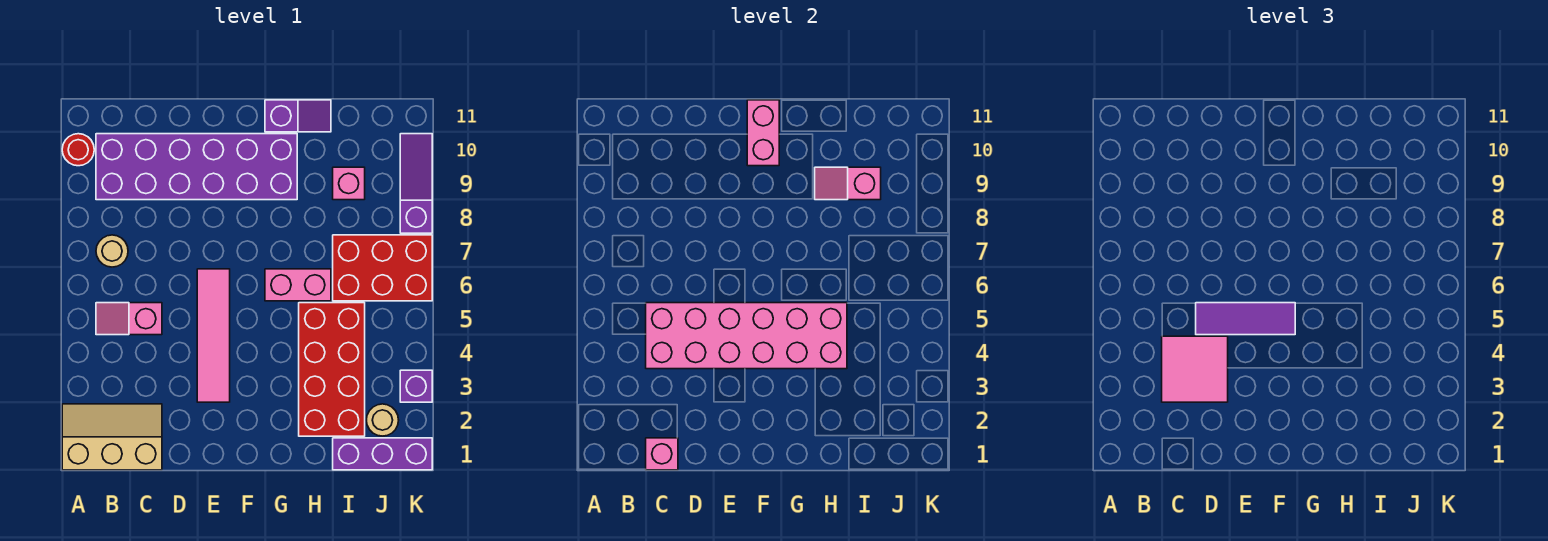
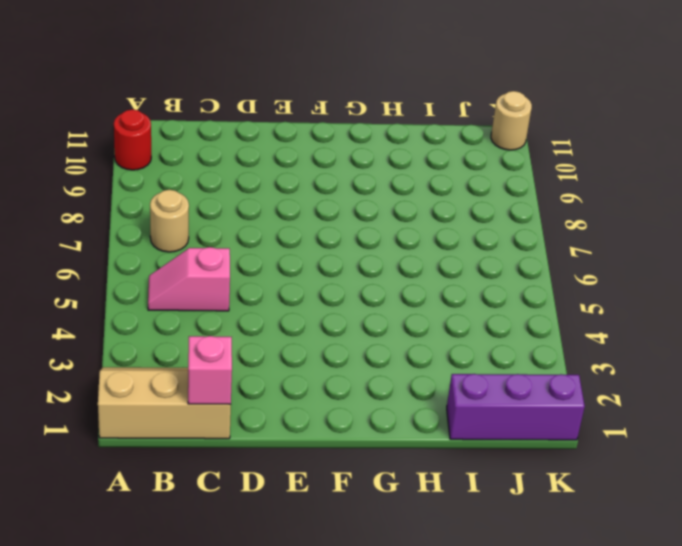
tan 1x1 round brick [491,91,532,150] -> tan 1x1 round brick moved to [366,404,399,436]
none -> purple 2x6 brick [96,134,297,200]
none -> pink 1x4 tile [197,269,230,402]
none -> pink 1x2 brick [265,269,331,301]

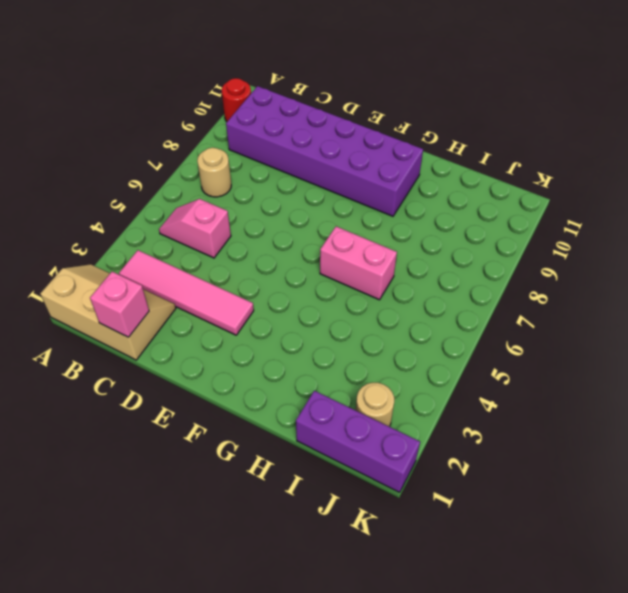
pink 1x4 tile [119,250,254,335] -> pink 1x4 tile turned to [197,269,230,402]
none -> purple 1x2 slope [265,100,331,132]
none -> red 2x4 brick [299,303,365,436]
none -> red 2x3 brick [333,235,432,301]

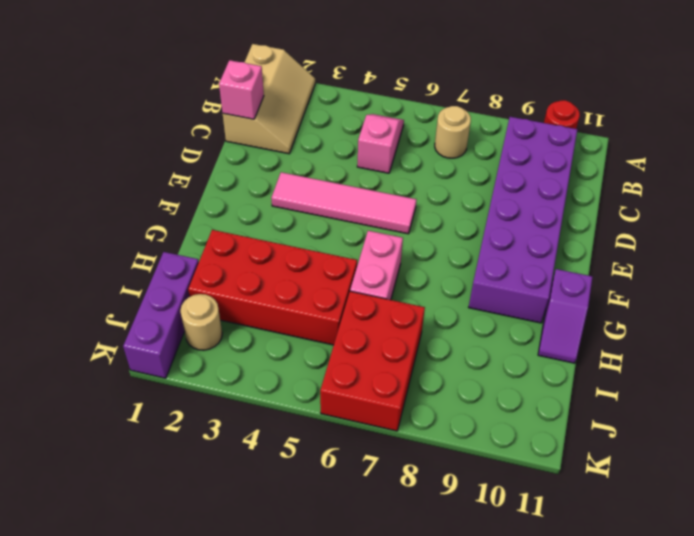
none -> pink 1x1 brick [333,167,365,200]
none -> purple 1x1 brick [400,370,432,402]
none -> purple 1x3 slope [400,134,432,233]

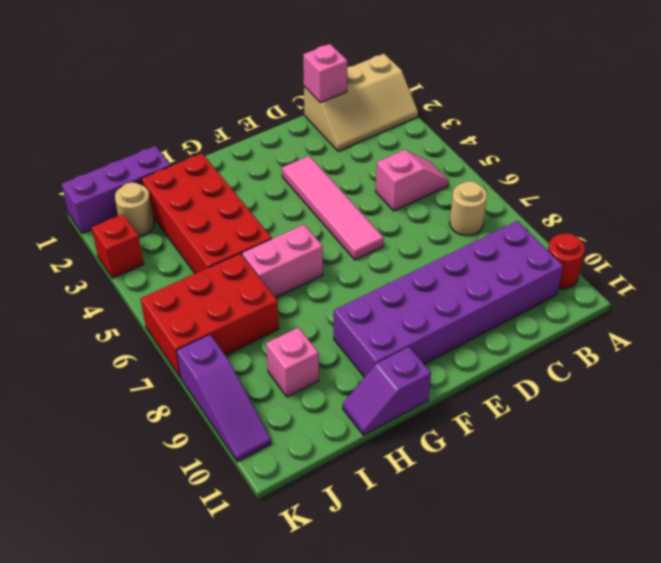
red 1x1 brick [91,214,144,278] -> purple 1x1 brick [400,370,432,402]
none -> pink 2x6 brick [646,303,847,369]
none -> pink 1x2 brick [747,100,779,166]
none -> pink 1x2 slope [815,167,881,200]

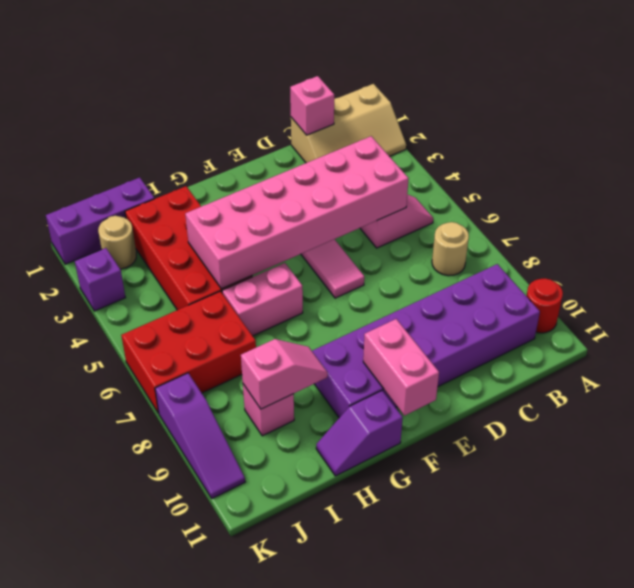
none -> pink 2x2 tile [1162,336,1228,402]
none -> purple 1x3 tile [1196,303,1295,335]

